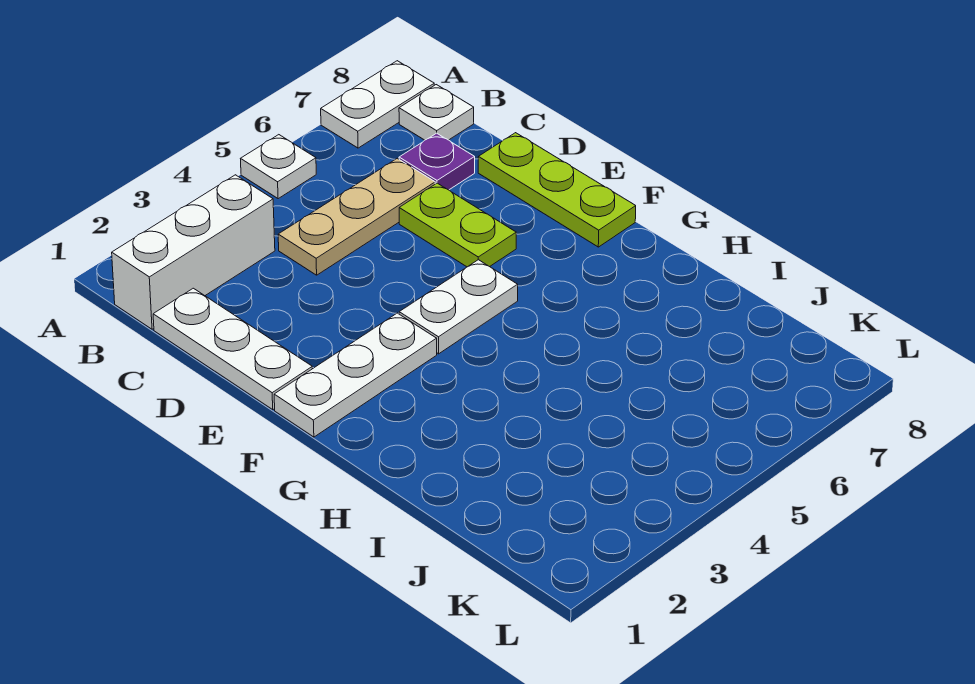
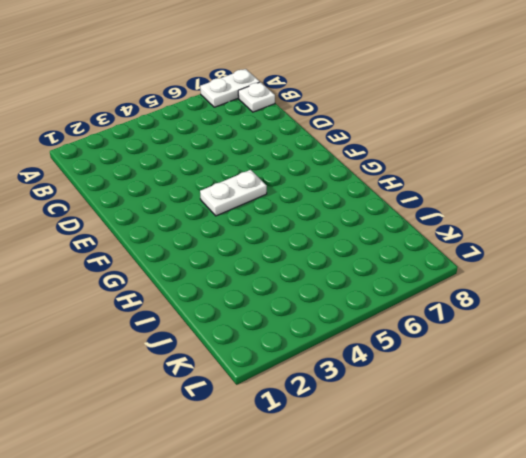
none -> white 1x1 plate [241,135,316,199]
none -> white 1x3 brick [112,175,275,329]

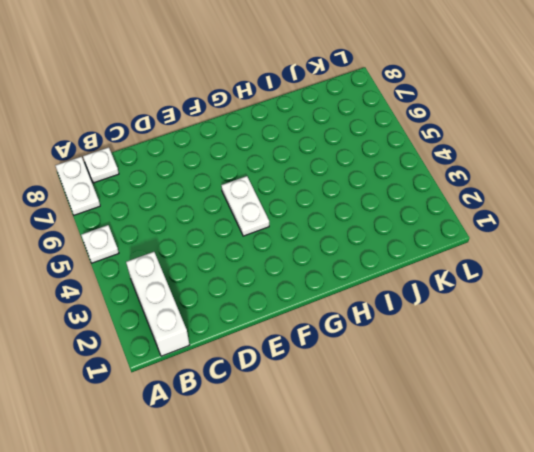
none -> white 1x3 plate [153,288,312,410]
none -> tan 1x3 plate [278,158,435,275]

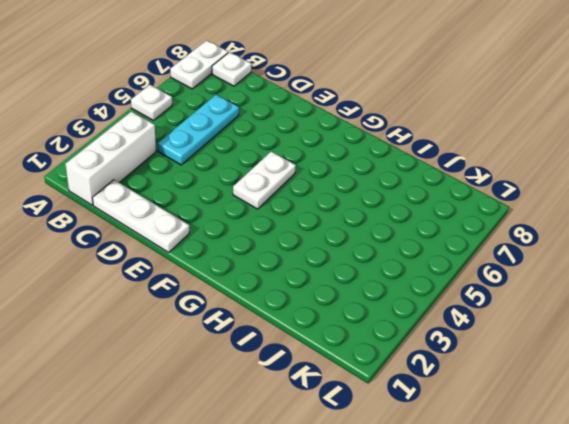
cyan 1x3 plate [158,95,239,165] -> tan 1x3 plate [278,158,435,275]
none -> purple 1x1 plate [399,133,475,190]
none -> lime 1x2 plate [399,183,516,267]

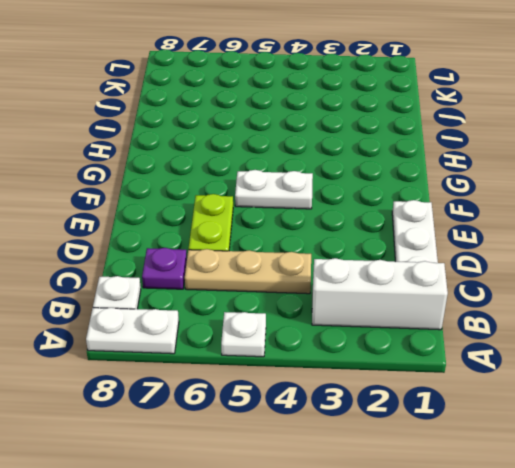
none -> lime 1x3 plate [478,133,636,247]
none -> white 1x3 plate [274,313,437,437]

